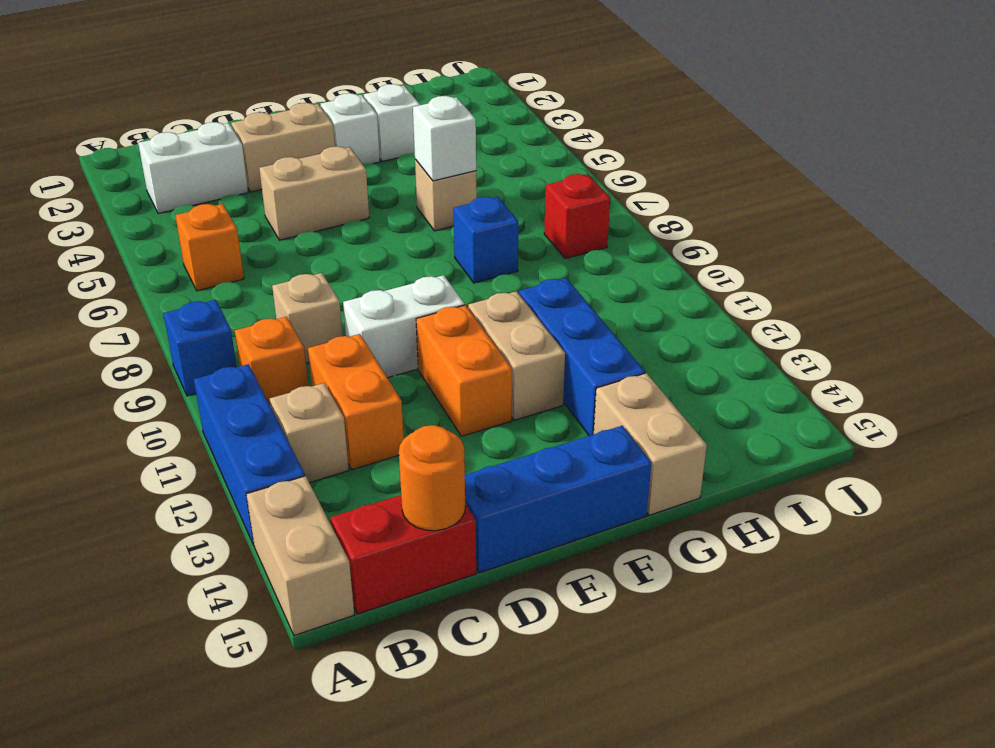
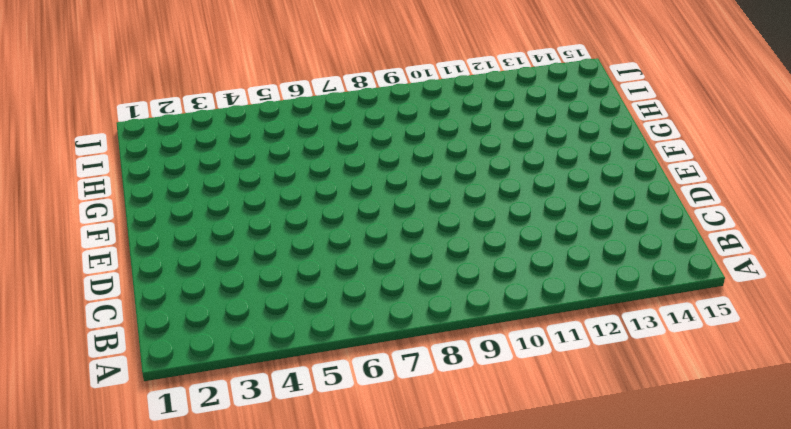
none -> blue 1x1 brick [164,300,237,396]
none -> blue 1x3 brick [194,364,305,545]
none -> tan 1x2 brick [246,476,354,636]

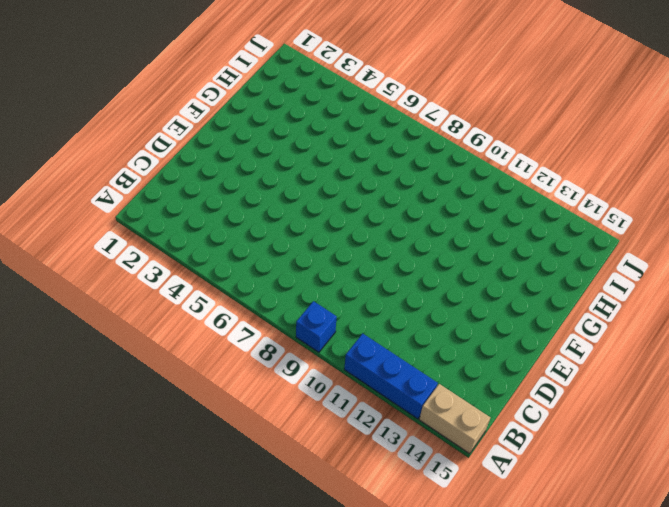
none -> white 1x2 brick [138,122,248,214]
none -> orange 1x1 brick [175,204,244,291]
none -> orange 1x1 brick [235,317,308,405]

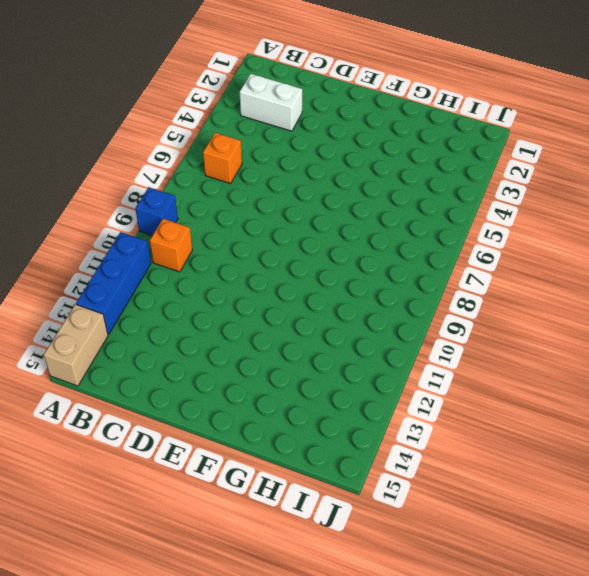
none -> tan 1x1 brick [270,383,349,483]
none -> red 1x2 brick [330,495,476,614]
none -> tan 1x1 brick [272,273,343,363]

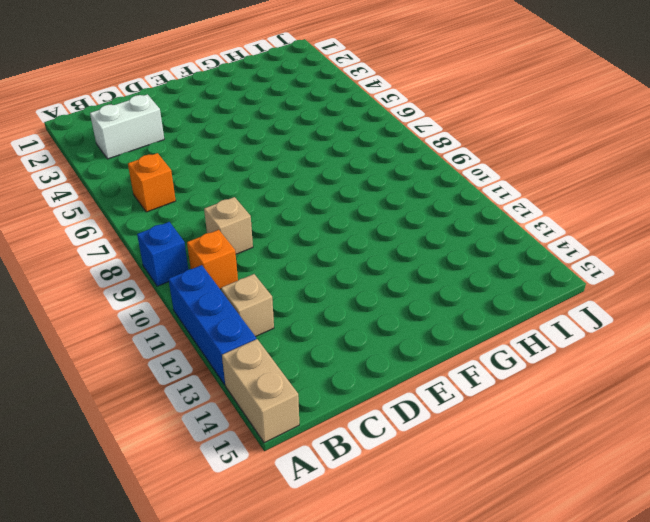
none -> red 1x2 brick [330,495,476,614]
none -> orange 1x2 brick [308,334,404,470]
none -> tan 1x2 brick [231,103,335,192]

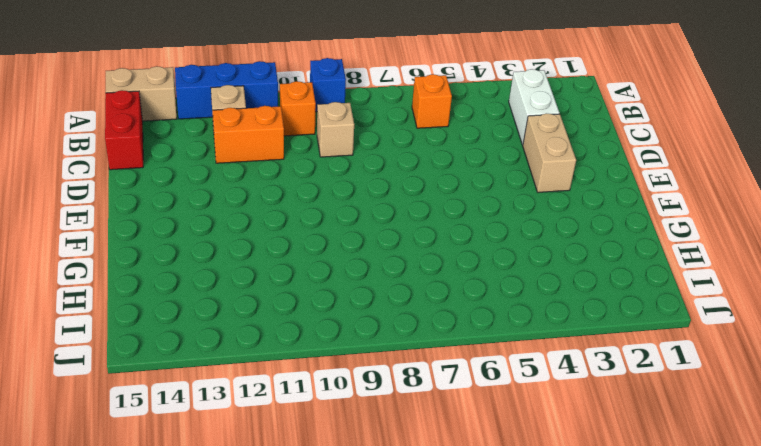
none -> tan 1x2 brick [259,146,369,240]
none -> white 1x2 brick [343,275,465,378]
none -> blue 1x3 brick [465,426,651,573]

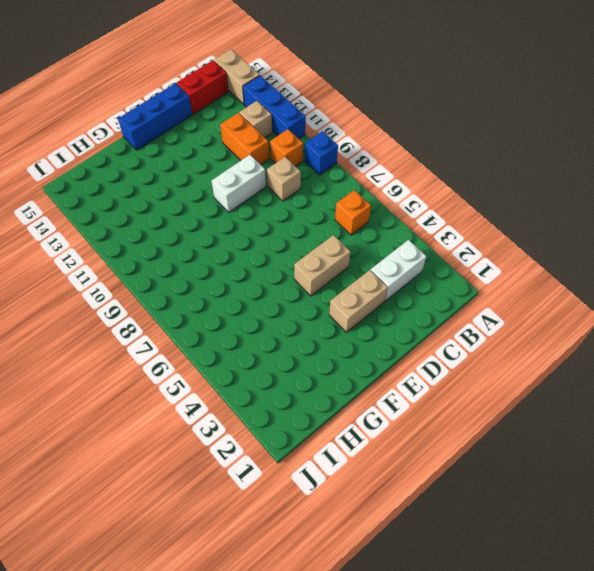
none -> orange 1x2 brick [416,305,512,436]
none -> white 1x1 brick [321,93,380,164]
none -> tan 1x2 brick [468,291,565,420]

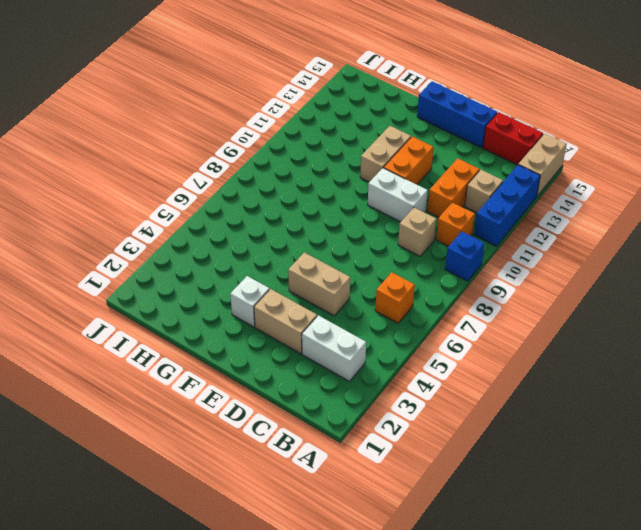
none -> white 1x1 brick [364,84,420,162]
none -> tan 1x1 brick [415,159,477,231]
none -> blue 1x1 brick [453,197,518,283]

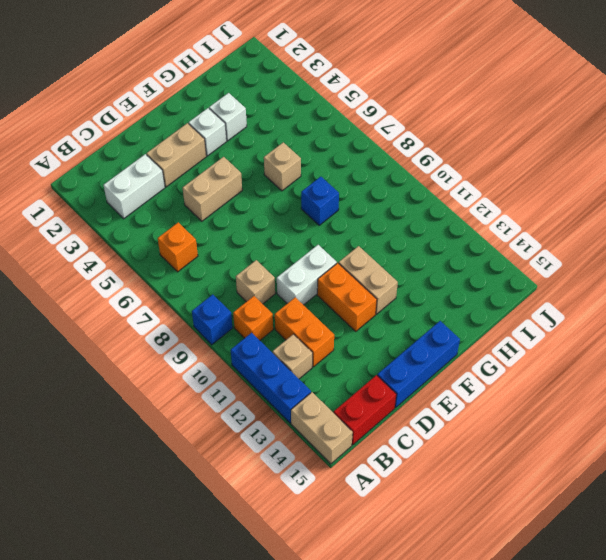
none -> blue 1x3 brick [519,278,645,436]
none -> tan 1x2 brick [594,373,707,515]
none -> red 1x1 brick [544,174,610,259]

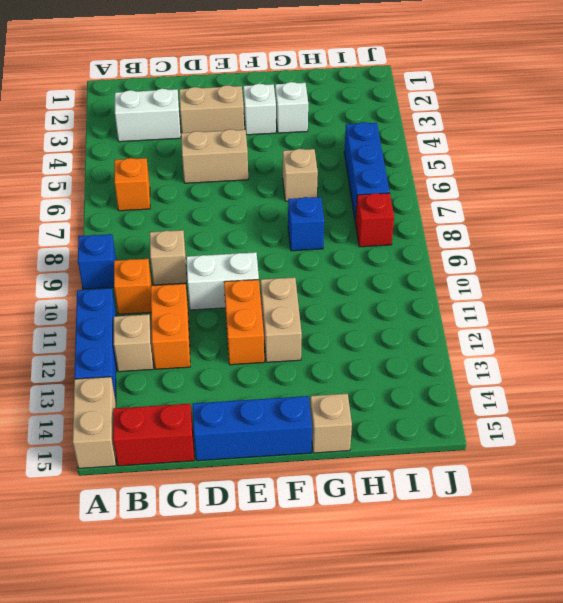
tan 1x1 brick [310,394,352,453] -> tan 1x2 brick [594,373,707,515]
blue 1x3 brick [344,122,390,221] -> blue 1x3 brick moved to [519,278,645,436]
none -> orange 1x1 round brick [399,425,465,531]
none -> white 1x1 brick [413,96,476,181]

